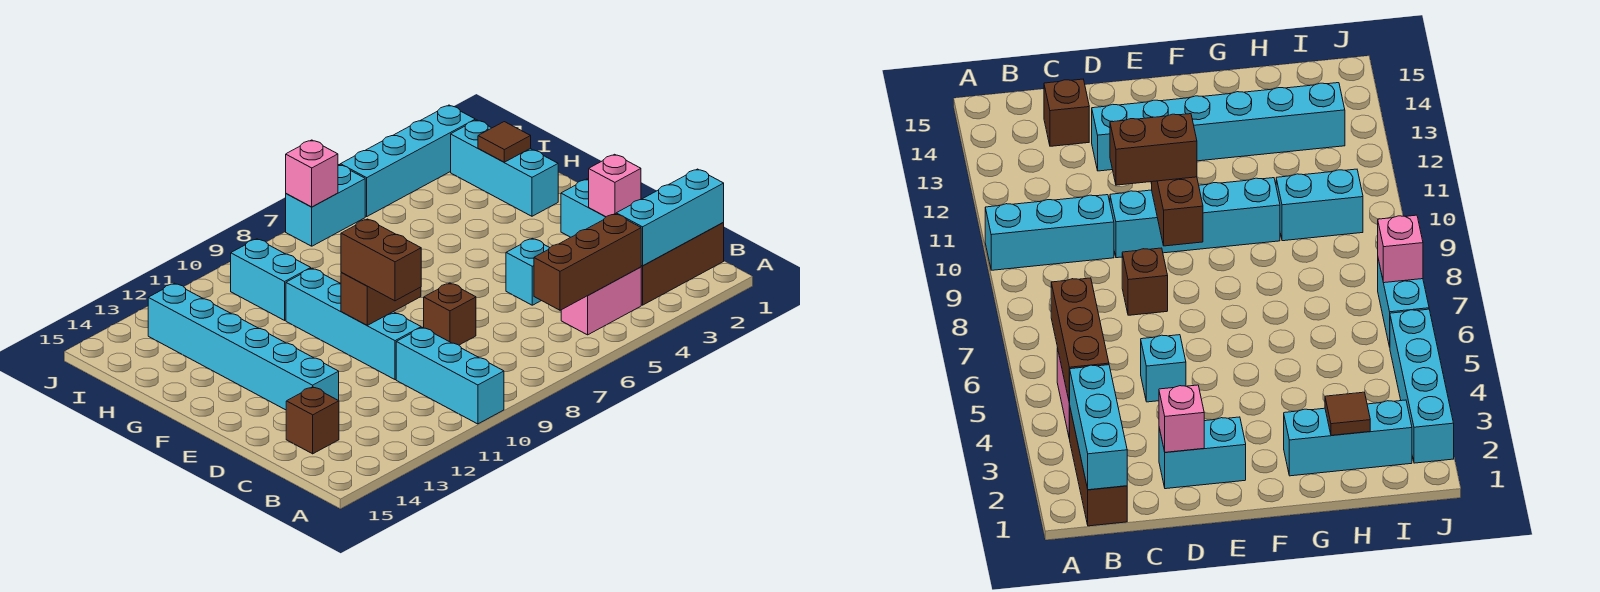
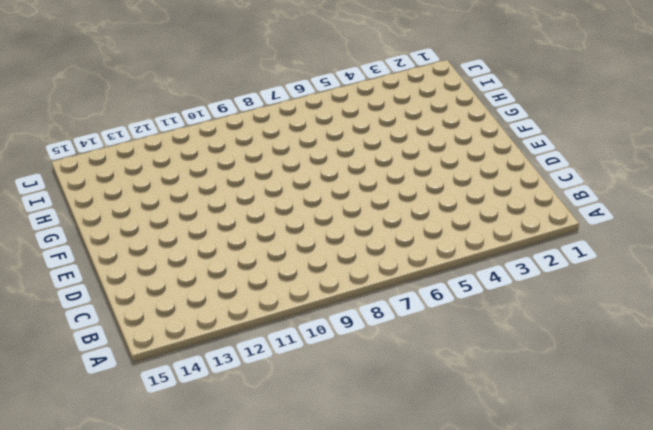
none -> cyan 1x3 brick [396,327,504,424]
none -> brown 1x3 brick [641,223,724,305]
none -> pink 1x2 brick [561,267,641,335]

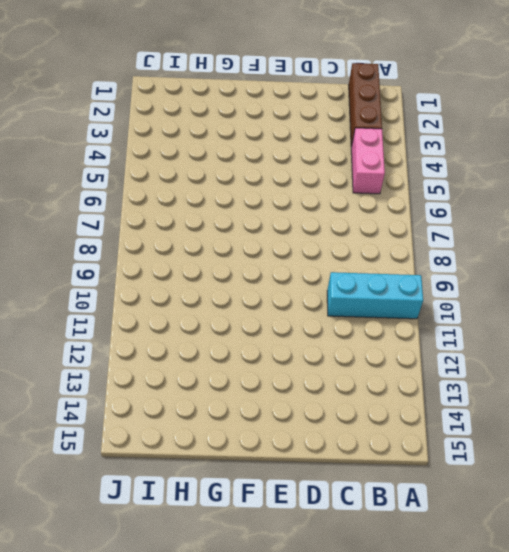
none -> brown 1x1 brick [286,387,339,454]
none -> cyan 1x2 brick [561,179,605,237]
none -> cyan 1x1 brick [506,238,550,305]

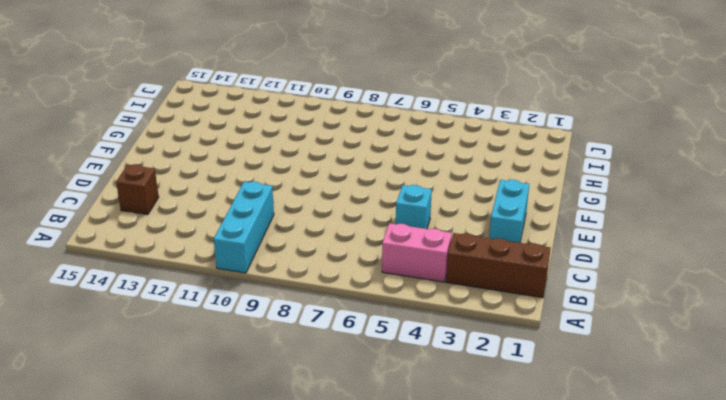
none -> brown 1x1 brick [424,283,476,345]
none -> cyan 1x4 brick [286,268,421,380]
none -> cyan 1x6 brick [148,283,339,410]

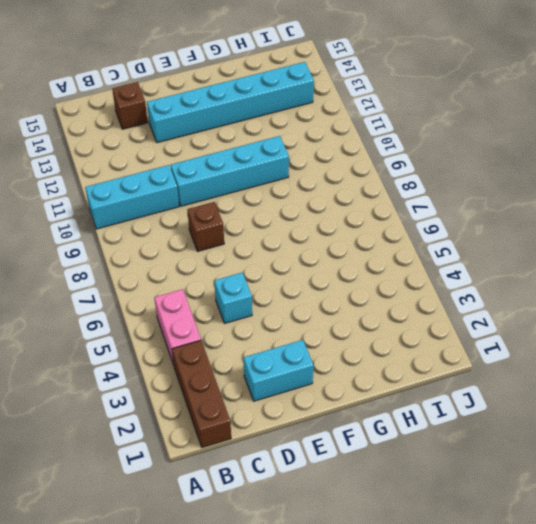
none -> cyan 1x3 brick [451,120,558,216]
none -> cyan 1x2 brick [231,239,311,320]
none -> cyan 1x4 brick [340,105,475,216]

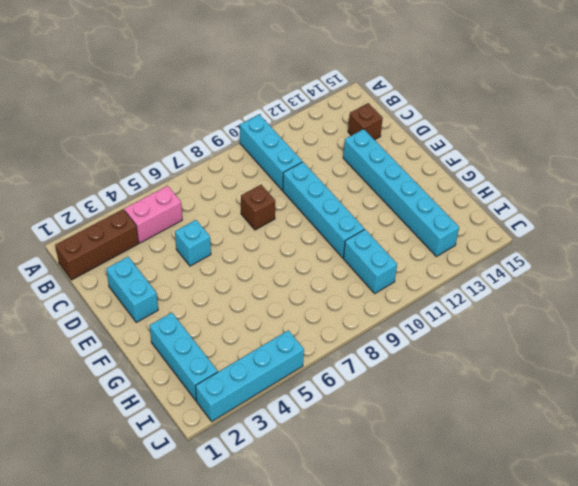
none -> cyan 1x2 brick [286,165,365,246]
none -> cyan 1x3 brick [616,169,724,266]
none -> brown 1x3 brick [534,214,641,310]

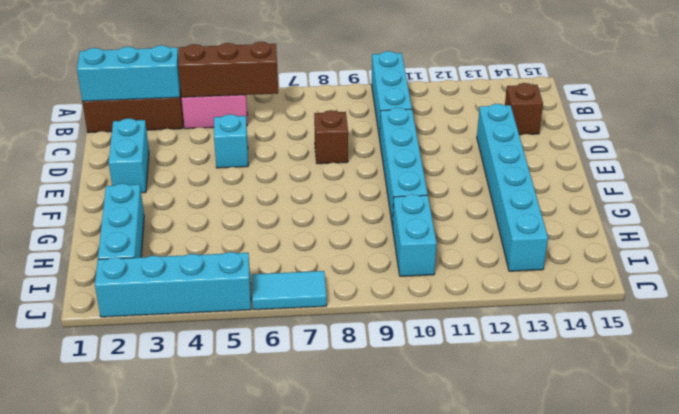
cyan 1x2 tile [252,271,327,310] -> cyan 1x2 brick [286,165,365,246]
none -> pink 1x1 brick [589,154,641,217]
none -> brown 1x2 brick [341,272,421,325]
none -> brown 1x1 tile [478,122,531,162]

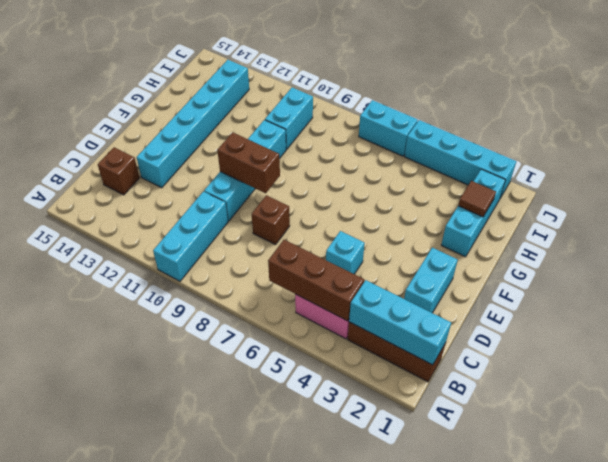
none -> pink 1x1 brick [589,154,641,217]
none -> pink 1x1 brick [286,140,338,207]
none -> brown 1x2 brick [341,219,421,301]

